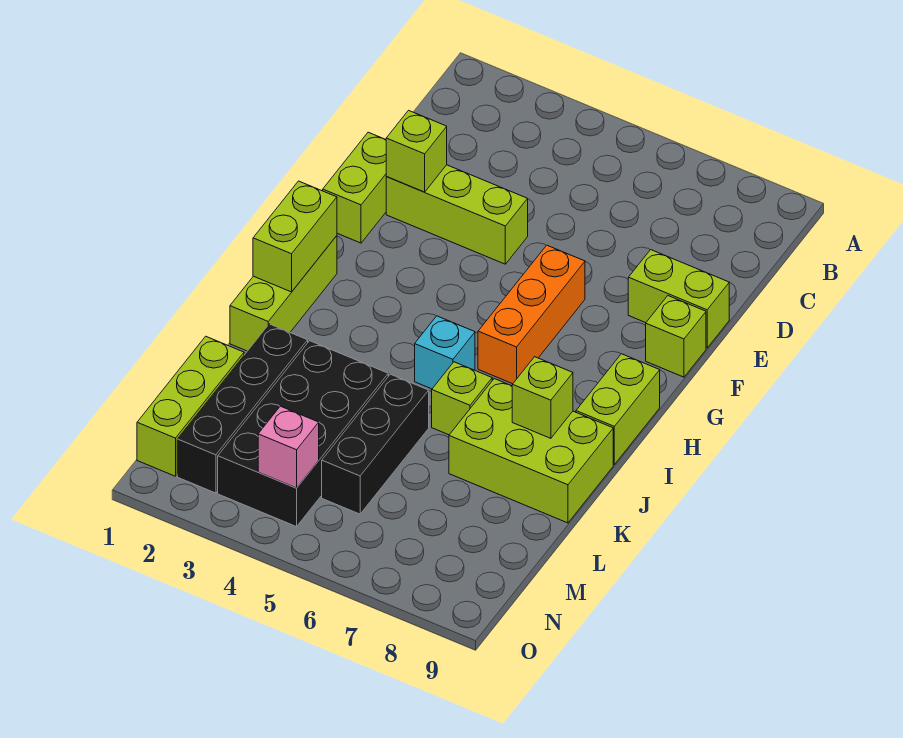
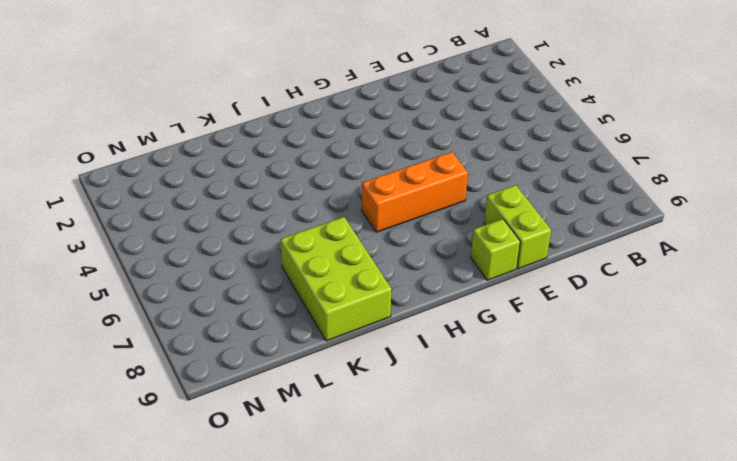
none -> lime 1x2 brick [323,132,386,243]
none -> lime 1x3 brick [386,165,528,264]
none -> lime 1x3 brick [230,236,337,351]

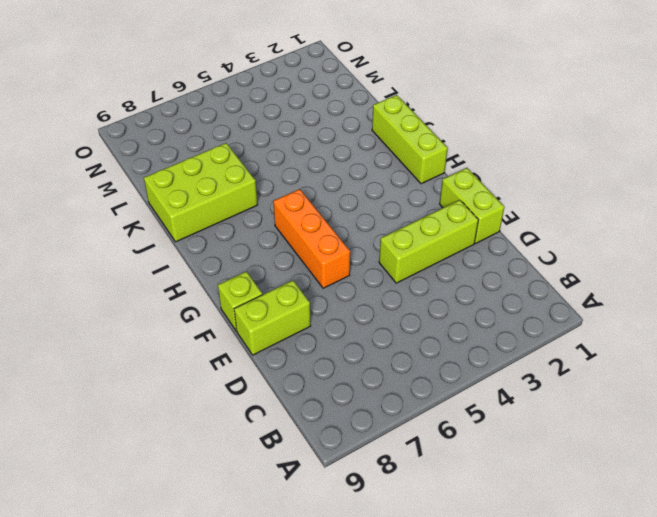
none -> lime 1x2 brick [576,354,660,464]
none -> cyan 1x1 brick [415,316,475,389]
none -> lime 1x1 brick [432,362,492,435]

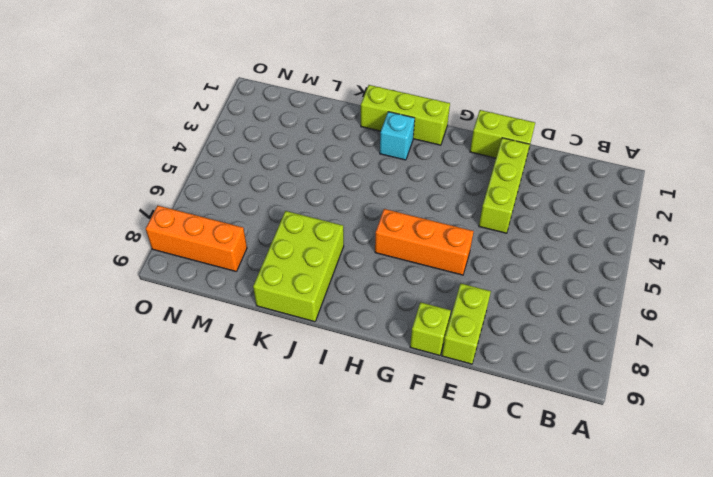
cyan 1x1 brick [380,112,415,160] -> cyan 1x1 brick moved to [415,316,475,389]
orange 1x3 brick [146,206,247,272] -> none
none -> lime 1x2 brick [576,354,660,464]
none -> lime 1x1 brick [432,362,492,435]
none -> black 1x4 brick [177,324,308,493]

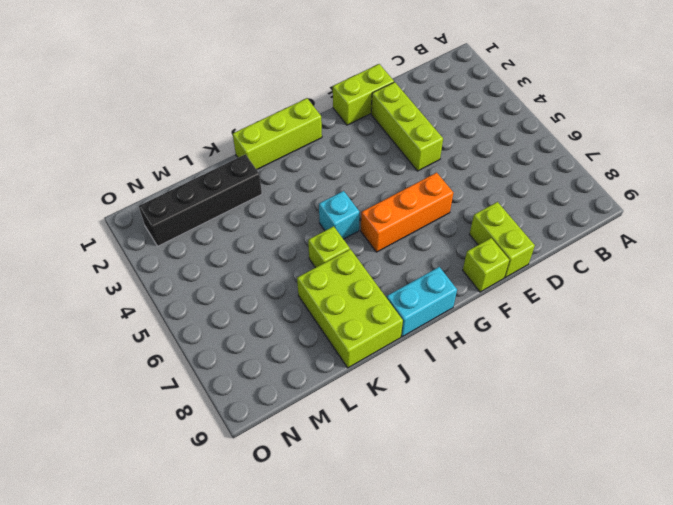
cyan 1x2 brick [387,267,457,337] -> lime 1x2 brick [576,354,660,464]
none -> black 2x4 brick [218,341,388,527]
none -> black 1x3 brick [322,374,429,514]
none -> lime 1x3 brick [137,336,244,476]

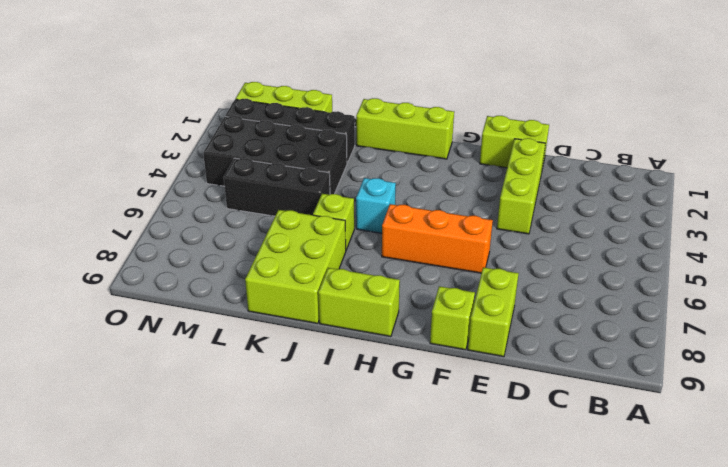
none -> lime 1x1 brick [386,110,447,192]
none -> lime 1x2 brick [253,181,337,292]
none -> lime 1x1 brick [512,357,573,438]

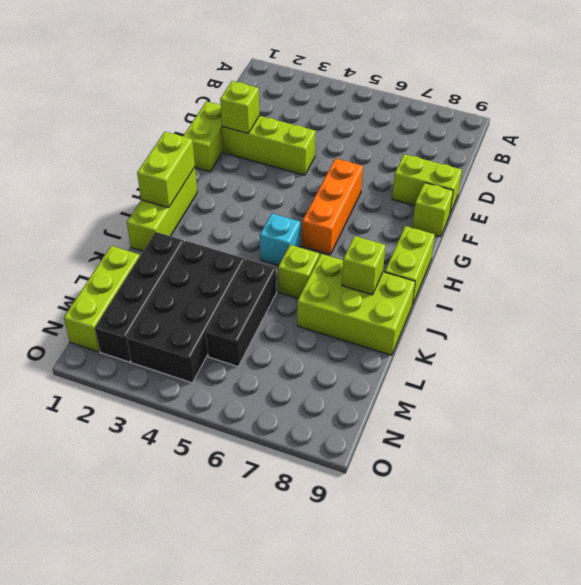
none -> pink 1x1 brick [258,406,319,488]

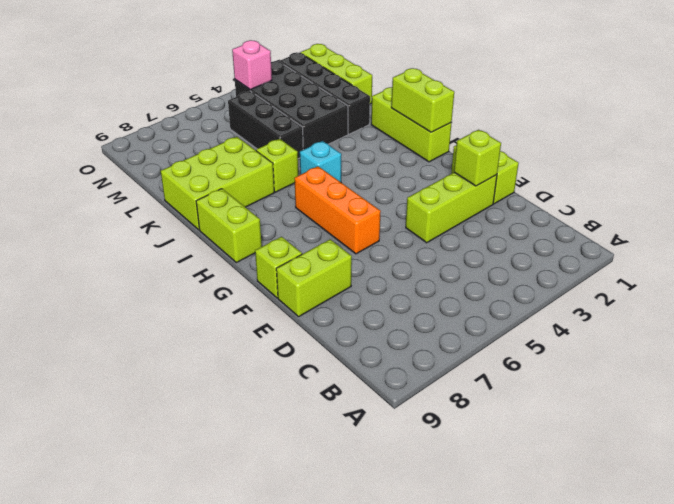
none -> lime 1x1 brick [512,357,573,438]

